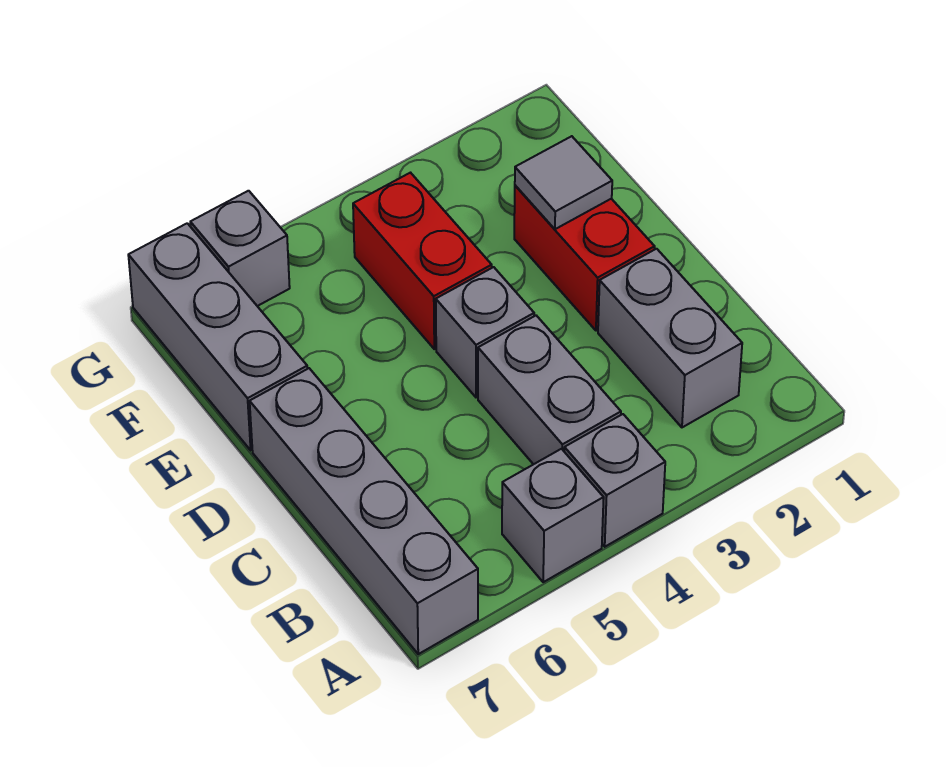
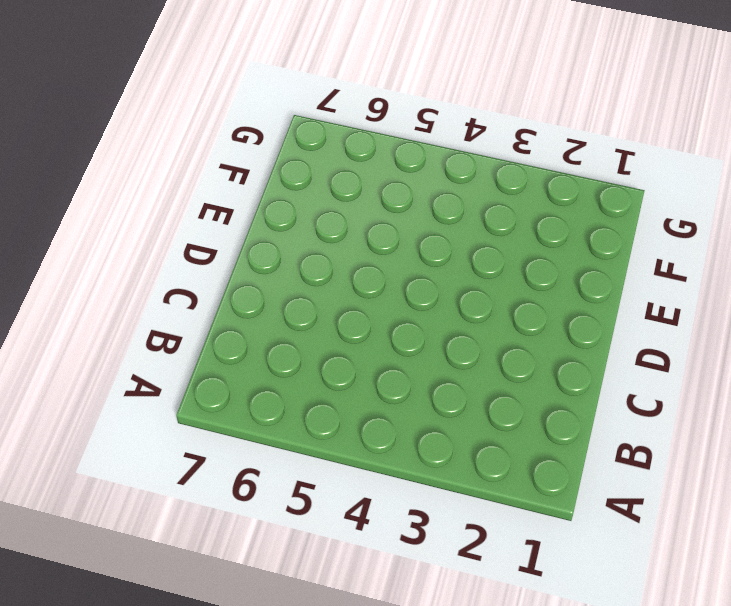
none -> grey 1x1 brick [564,414,665,547]
none -> grey 1x1 brick [502,449,604,582]

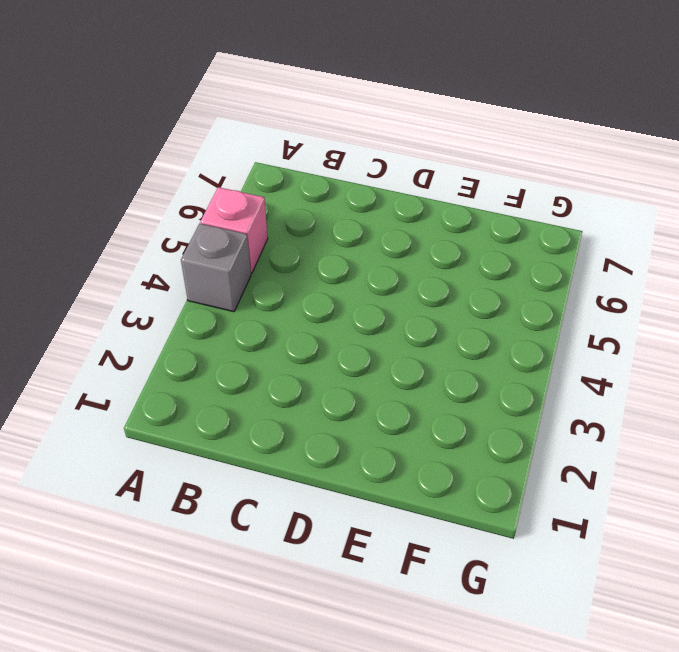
pink 1x1 brick [200,187,268,273] -> grey 1x1 brick [502,449,604,582]
none -> grey 1x4 brick [250,368,478,654]
none -> grey 1x2 brick [598,249,742,427]

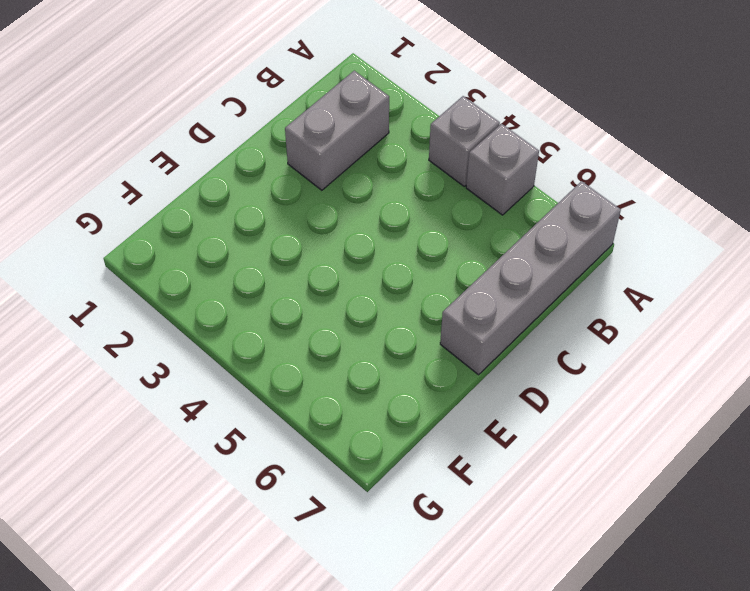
none -> grey 1x2 brick [478,316,621,464]
none -> red 1x2 brick [514,185,655,331]

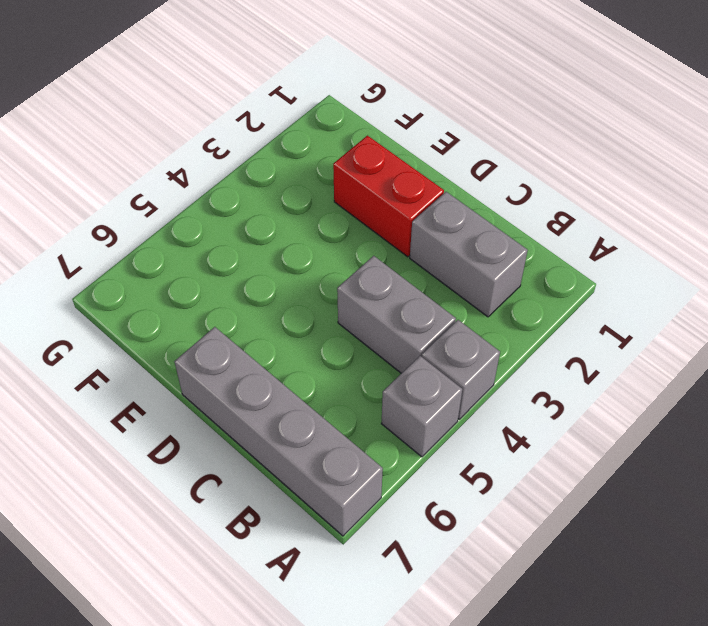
none -> grey 1x1 brick [436,267,534,397]
none -> red 1x2 brick [353,173,492,349]

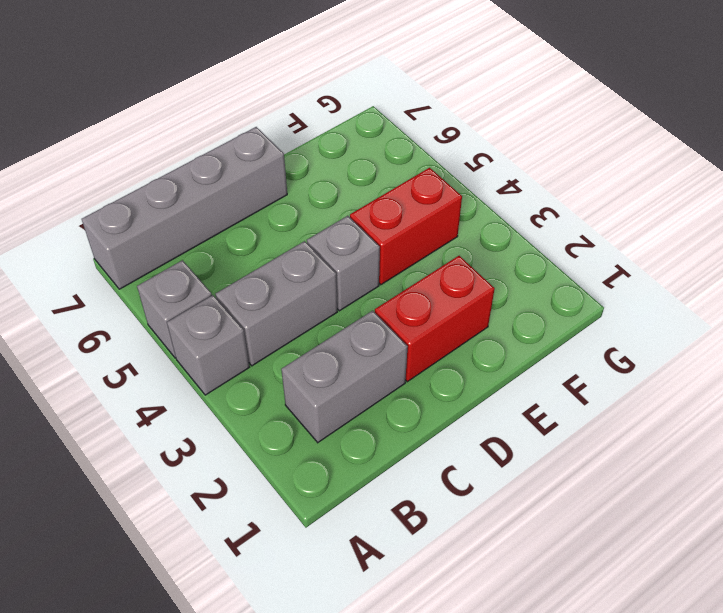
none -> grey 1x3 brick [128,223,307,450]
none -> grey 1x1 brick [190,191,290,306]

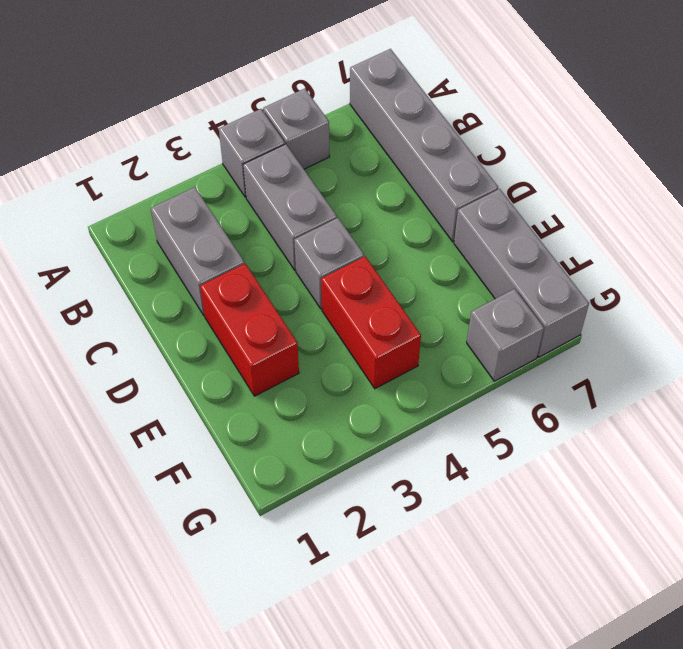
none -> grey 1x1 tile [515,136,612,229]

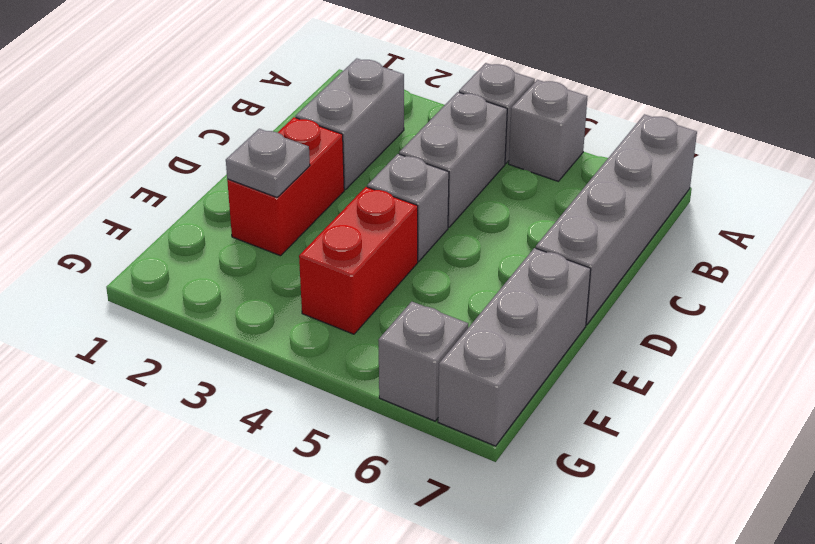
grey 1x1 plate [226,129,310,197] -> grey 1x1 tile [515,136,612,229]

